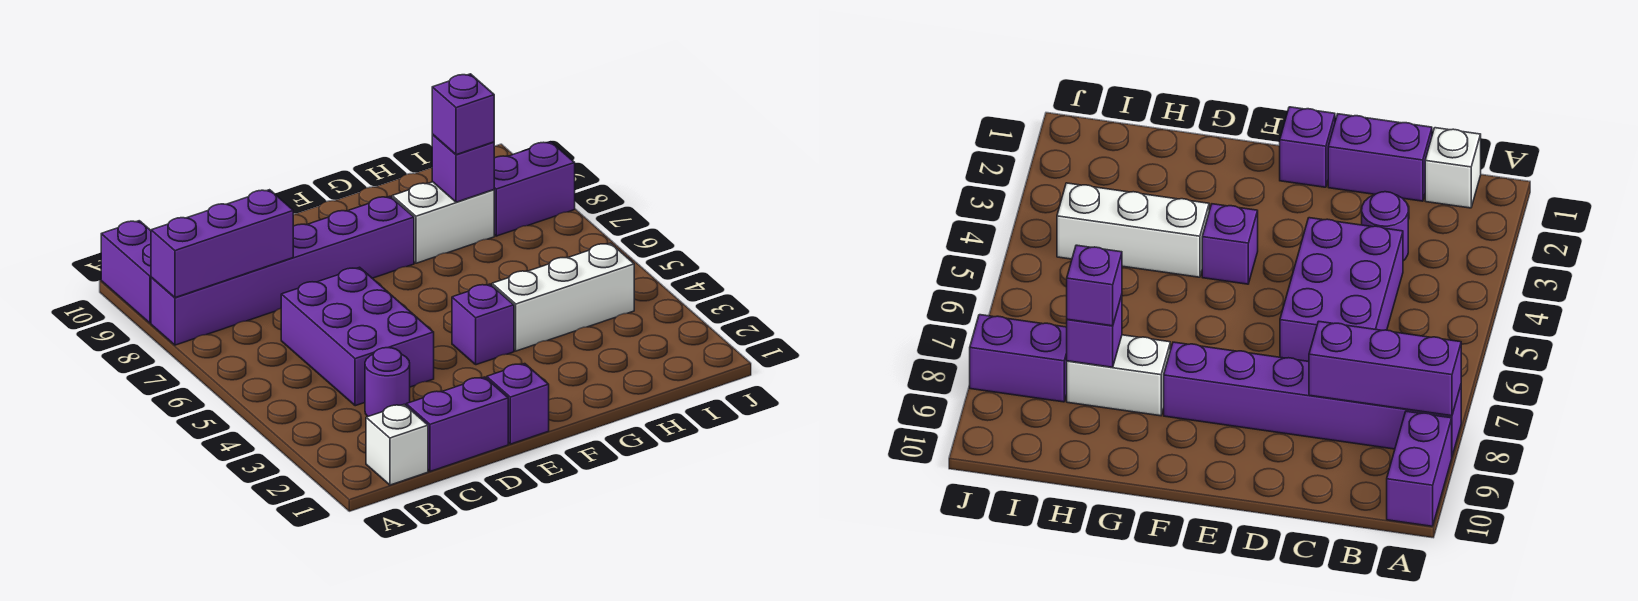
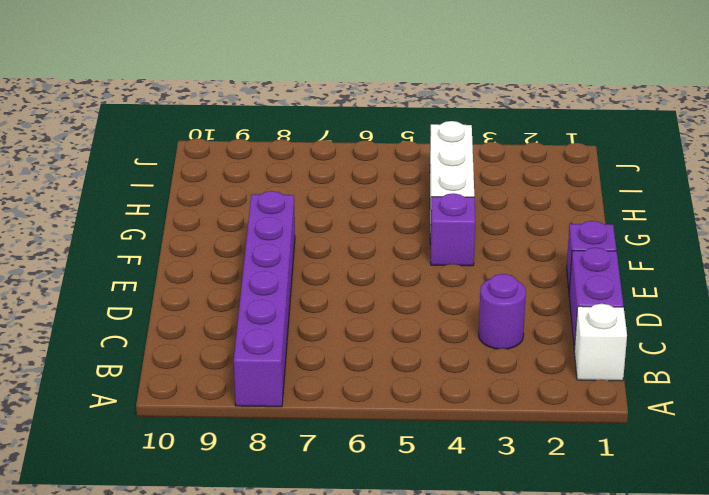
none -> purple 1x2 brick [101,221,151,323]
none -> purple 2x3 brick [281,267,434,406]
none -> white 1x2 brick [392,182,494,263]

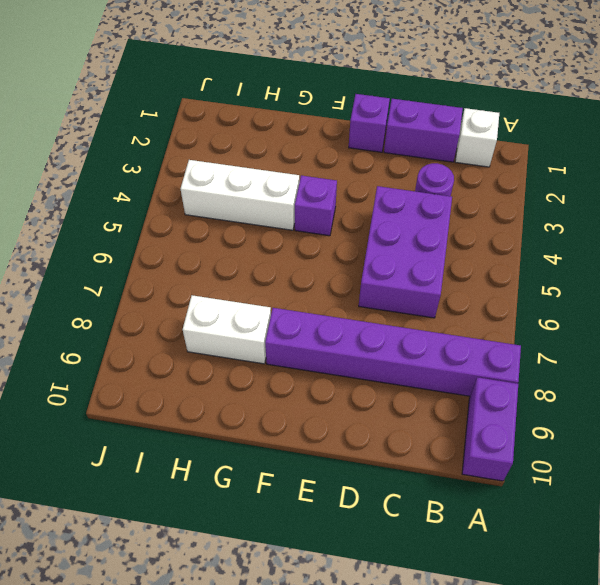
none -> purple 1x2 brick [494,142,575,236]
none -> purple 1x3 brick [151,190,293,298]
none -> purple 1x1 brick [432,135,494,202]

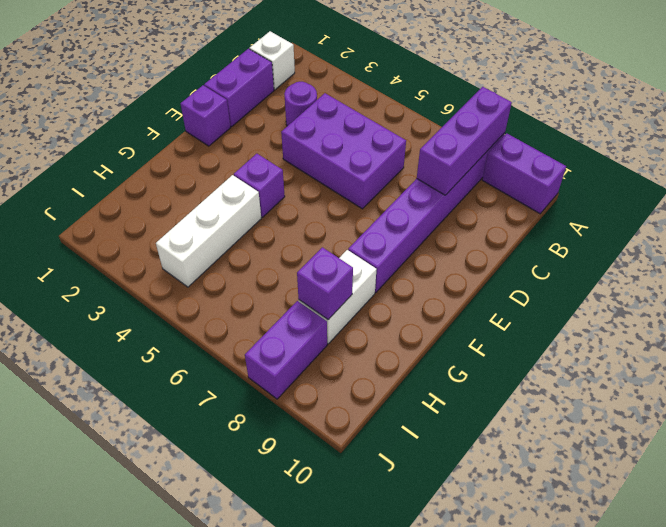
none -> purple 1x1 brick [432,74,494,155]

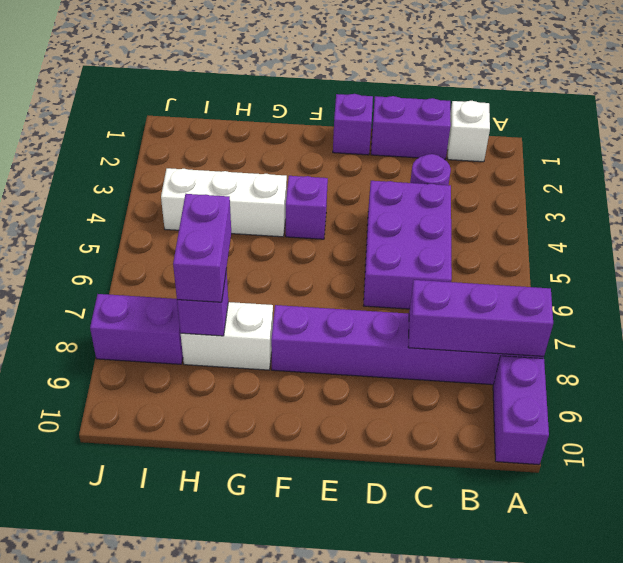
purple 1x2 brick [173,194,231,302] -> purple 1x1 brick [432,74,494,155]

